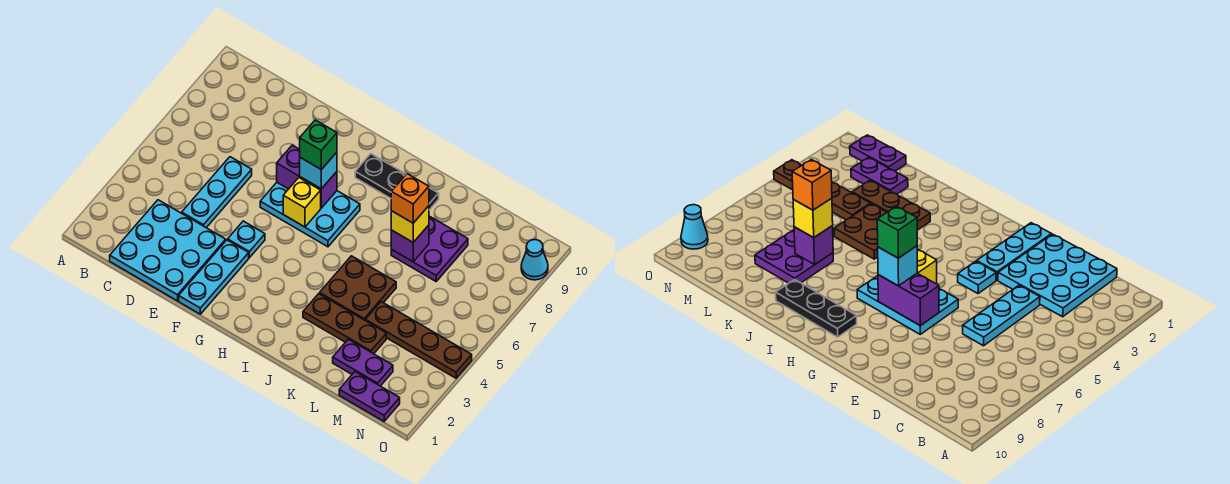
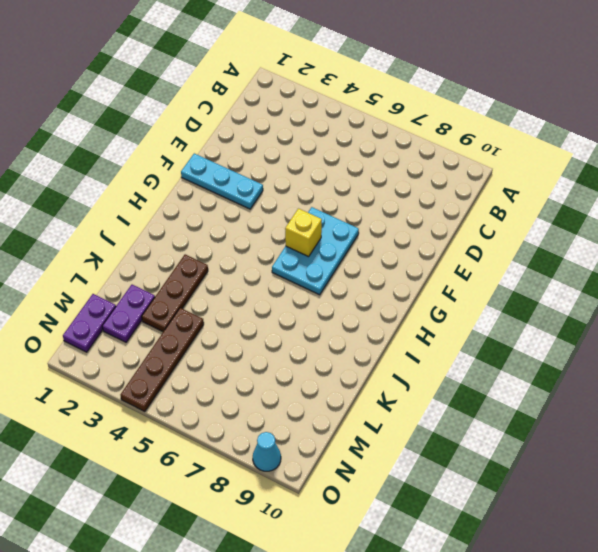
none -> cyan 3x3 plate [110,200,226,301]
none -> cyan 1x3 plate [182,157,252,228]
none -> cyan 1x1 plate [228,221,265,258]

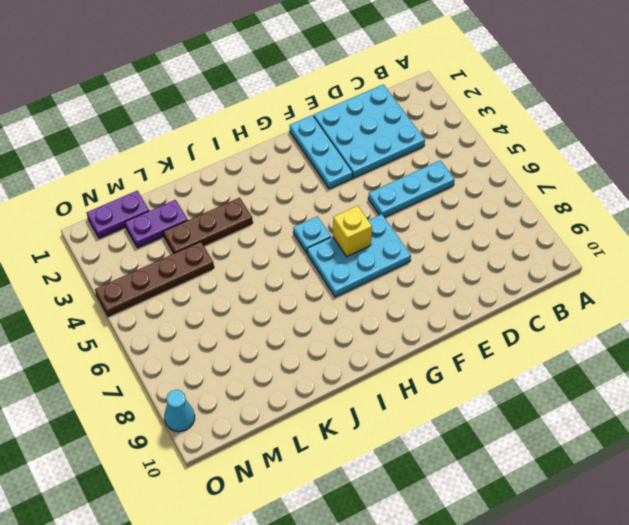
cyan 1x3 plate [368,160,455,217] -> cyan 1x3 plate turned to [182,157,252,228]
cyan 1x1 plate [293,216,331,253] -> cyan 1x1 plate moved to [228,221,265,258]
none -> black 1x3 plate [355,154,439,210]
none -> brown 2x2 plate [319,256,396,320]
none -> purple 2x2 plate [391,216,468,281]

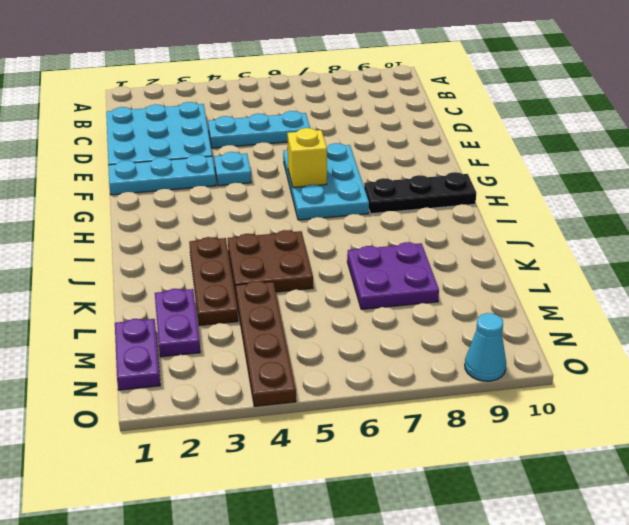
black 1x3 plate [364,172,476,214] -> black 1x3 plate turned to [355,154,439,210]
none -> purple 1x2 brick [277,145,337,208]
none -> purple 1x1 brick [391,225,429,262]
none -> cyan 1x1 brick [300,152,337,189]

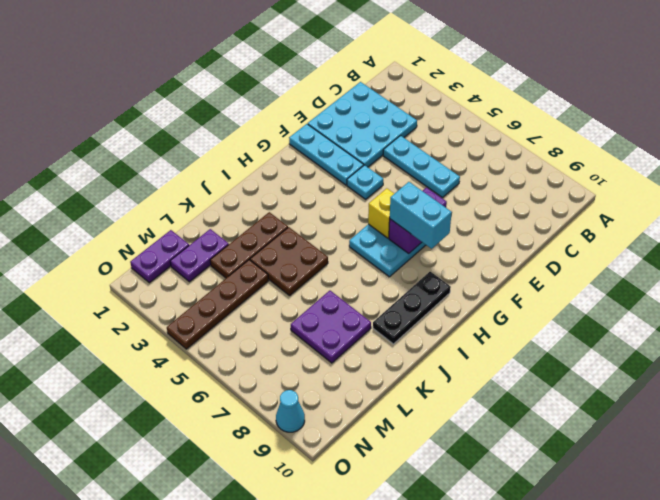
cyan 1x2 brick [390,182,452,249] -> cyan 1x1 brick [300,152,337,189]
none -> purple 1x1 brick [391,225,429,262]
none -> yellow 1x1 brick [391,206,429,242]
none -> green 1x1 brick [300,120,337,170]

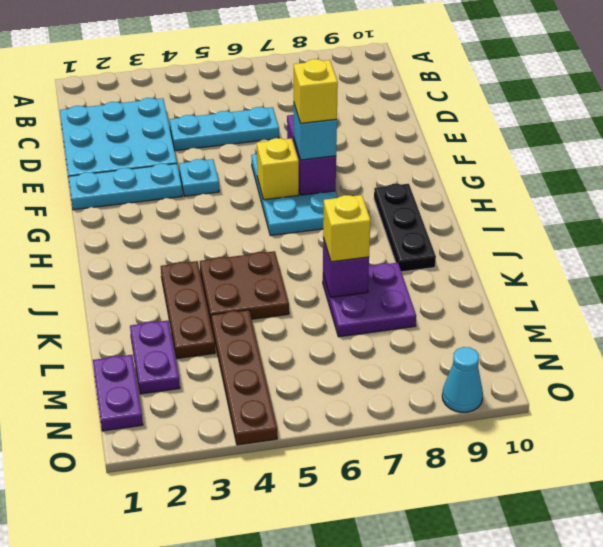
yellow 1x1 brick [294,59,338,124] -> green 1x1 brick [300,120,337,170]
none -> orange 1x1 brick [391,174,429,223]

